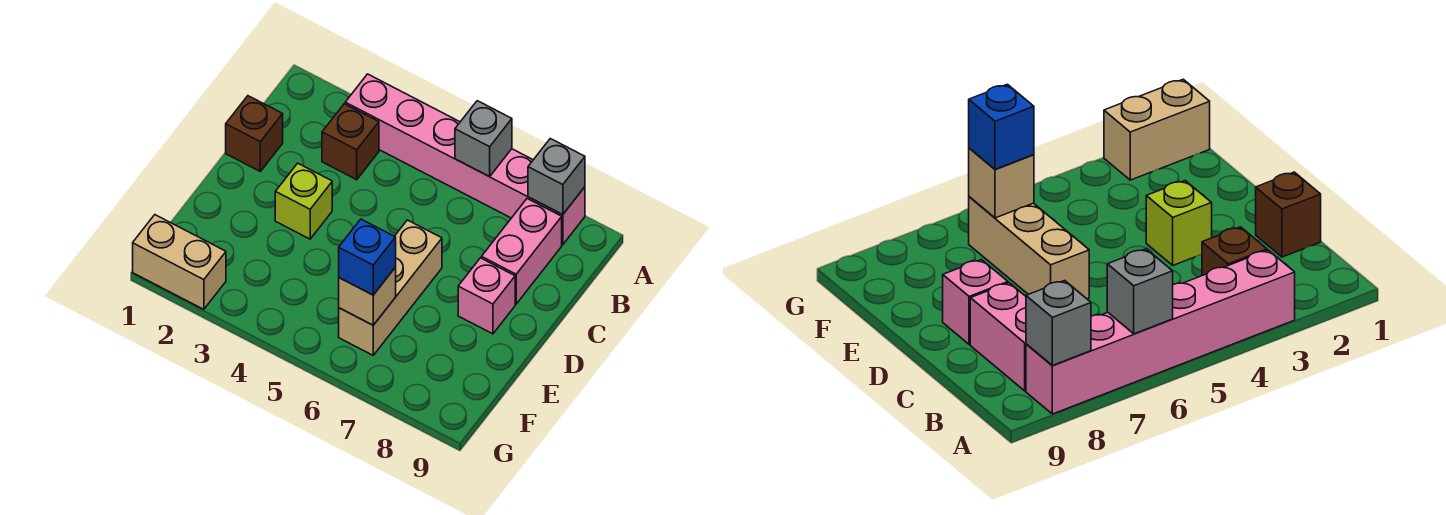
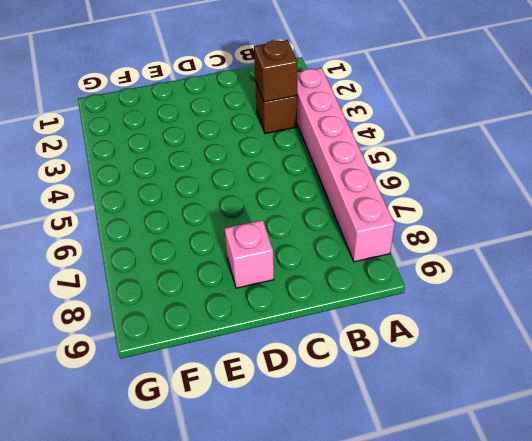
brown 1x1 brick [254,40,297,102] -> brown 1x1 brick moved to [226,96,283,171]
none -> pink 1x2 brick [481,199,562,304]
none -> lime 1x1 brick [275,163,332,239]
none -> tan 1x3 brick [339,220,442,355]

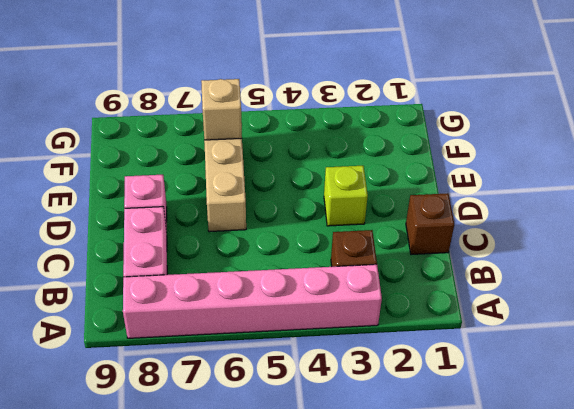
none -> tan 1x2 brick [133,215,226,309]
none -> grey 1x1 brick [455,101,512,177]
none -> grey 1x1 brick [528,139,585,215]

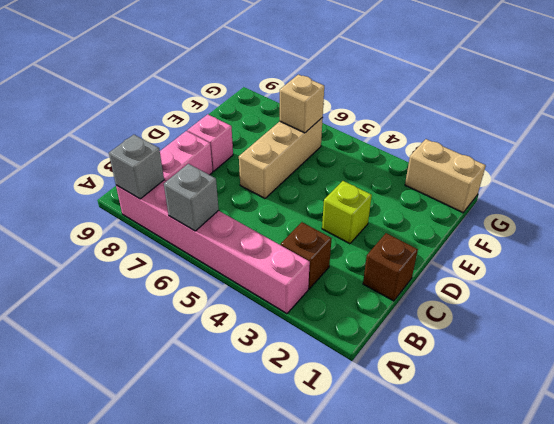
none -> blue 1x1 brick [339,219,396,295]

